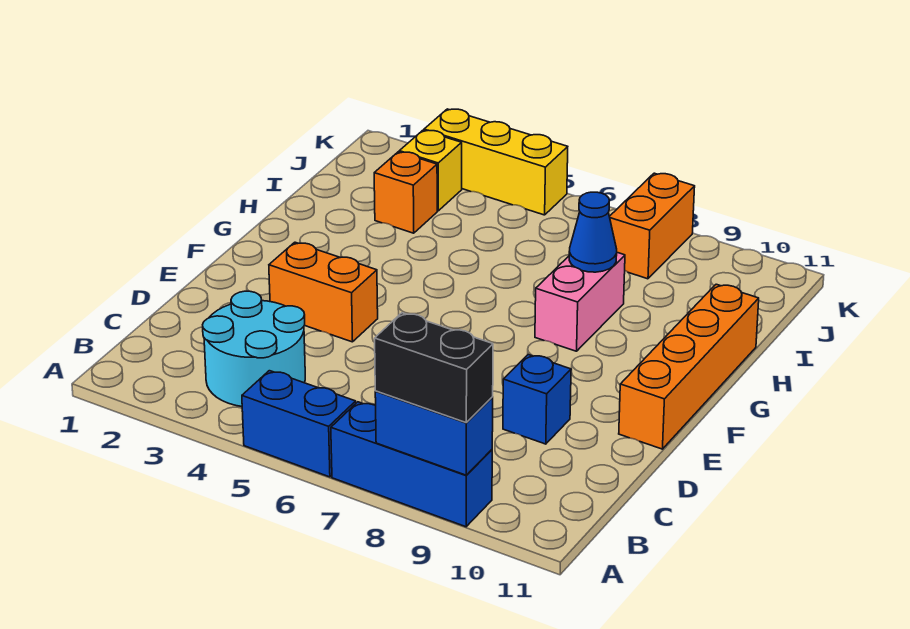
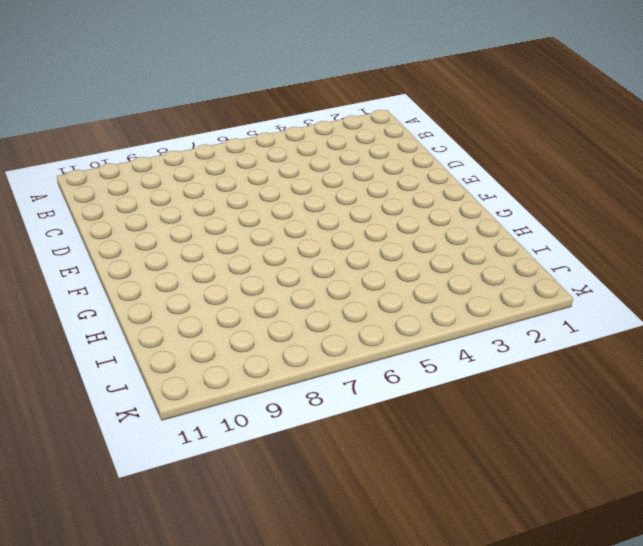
none -> blue 1x2 brick [242,371,356,477]
none -> blue 1x3 brick [331,402,492,527]
none -> cyan 2x2 round brick [203,291,305,407]

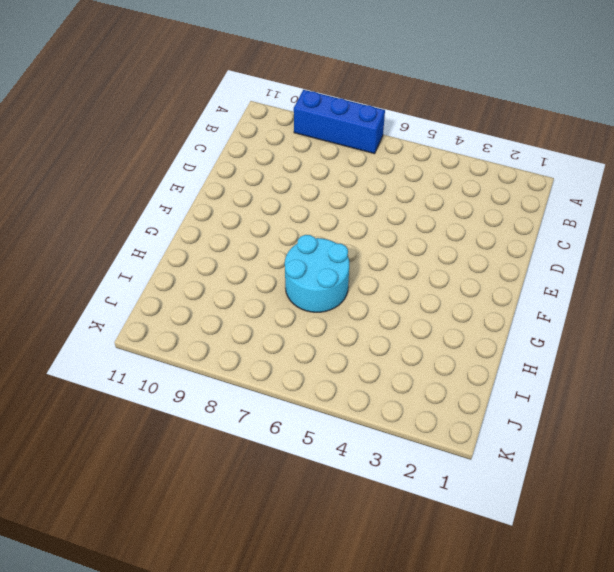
cyan 2x2 round brick [285,235,349,312] -> cyan 2x2 round brick moved to [203,291,305,407]
none -> blue 1x2 brick [242,371,356,477]
none -> blue 1x1 brick [503,355,571,444]
none -> orange 1x2 brick [269,242,378,342]

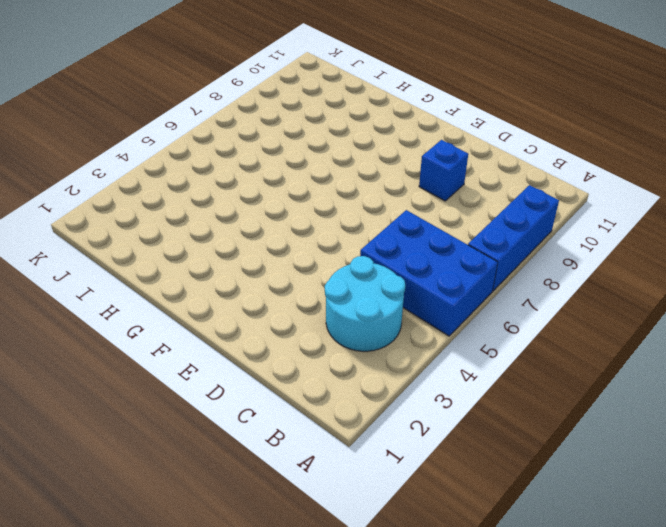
blue 2x3 brick [360,210,498,336] -> blue 1x2 brick [242,371,356,477]
none -> orange 1x2 brick [269,242,378,342]
none -> orange 1x4 brick [619,284,759,449]
none -> pink 1x2 brick [535,253,625,351]

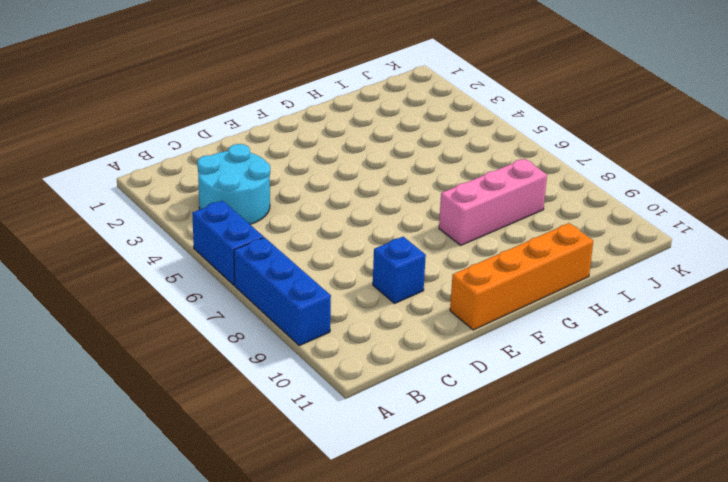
pink 1x3 brick [439,159,547,245] -> pink 1x2 brick [535,253,625,351]
none -> orange 1x2 brick [269,242,378,342]
none -> orange 1x1 brick [374,152,437,233]
none -> yellow 1x1 brick [399,130,462,211]

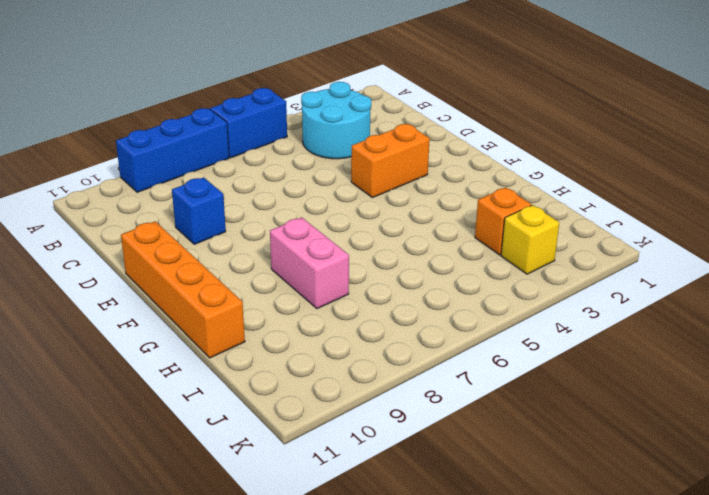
none -> orange 1x2 brick [609,173,695,279]
none -> yellow 1x3 brick [424,109,568,215]
none -> blue 1x2 brick [375,391,493,475]

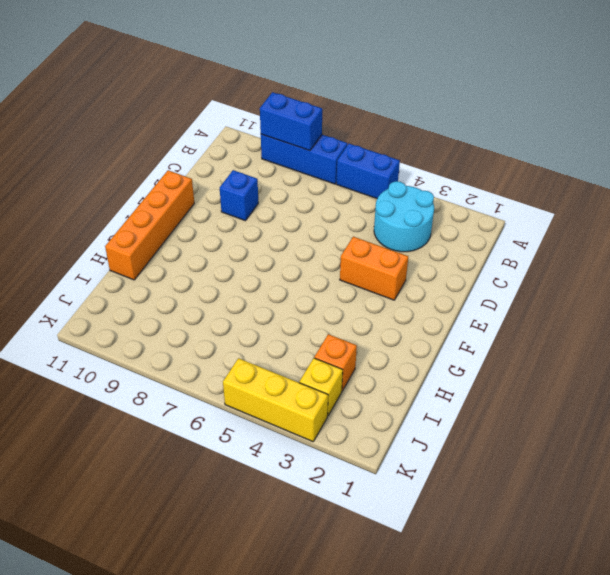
none -> pink 1x2 brick [535,253,625,351]
none -> orange 1x2 brick [609,173,695,279]
none -> blue 1x1 cone [569,192,617,272]

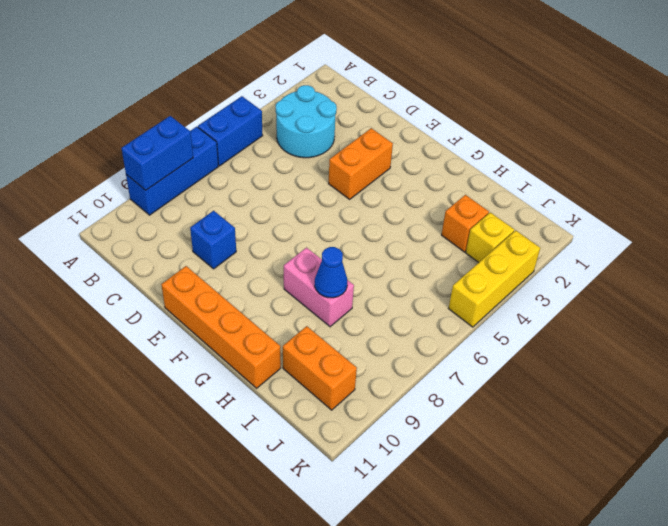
orange 1x2 brick [283,326,357,410] -> orange 1x2 brick moved to [609,173,695,279]
none -> black 1x2 brick [375,313,493,422]

